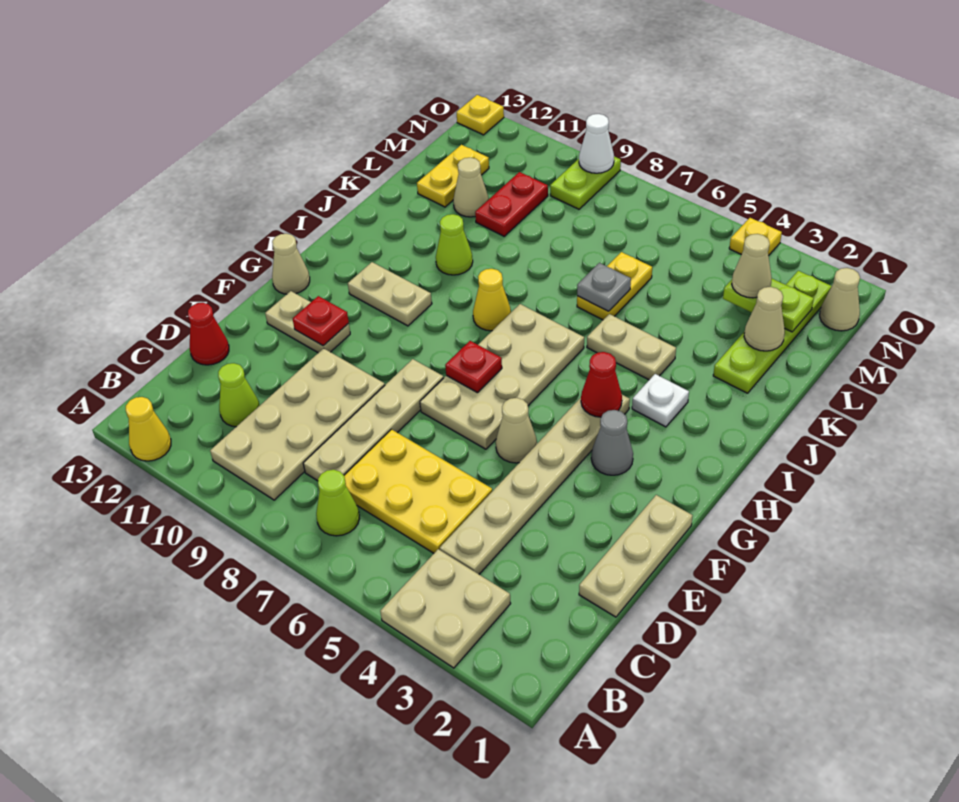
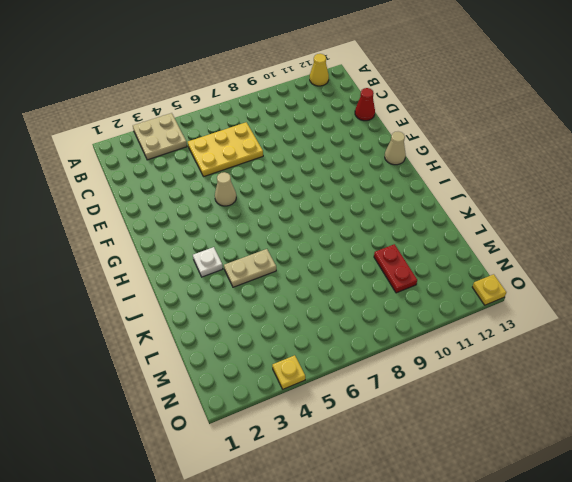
none -> lime 1x1 cone [316,470,359,536]
none -> tan 2x4 plate [210,348,385,500]
none -> tan 1x6 plate [440,395,630,574]
none -> tan 1x4 plate [303,359,444,481]

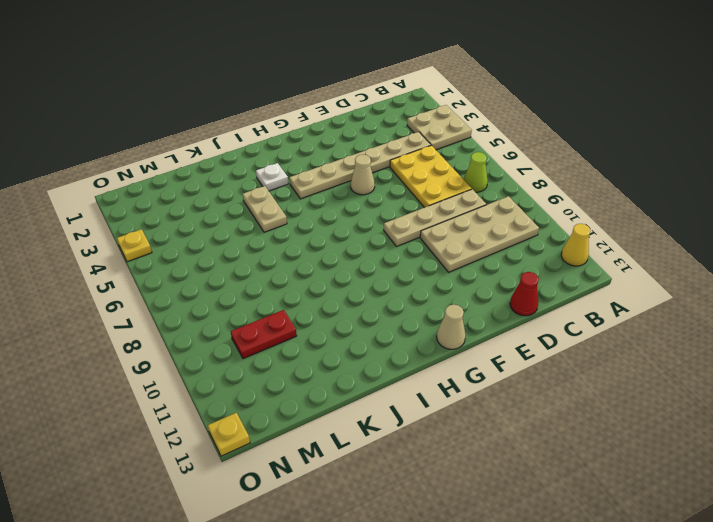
none -> lime 1x1 cone [218,363,260,427]
none -> tan 1x3 plate [579,495,693,617]
none -> tan 2x4 plate [420,304,584,449]
none -> tan 1x2 plate [265,291,350,353]

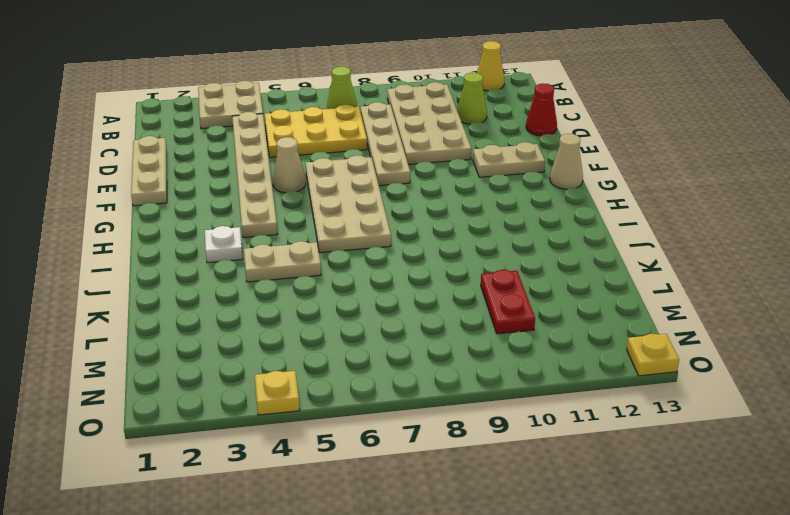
none -> grey 1x1 cone [591,410,633,475]
none -> tan 1x2 plate [348,262,432,326]
none -> yellow 1x1 cone [473,269,511,331]
none -> lime 1x1 cone [436,214,473,275]

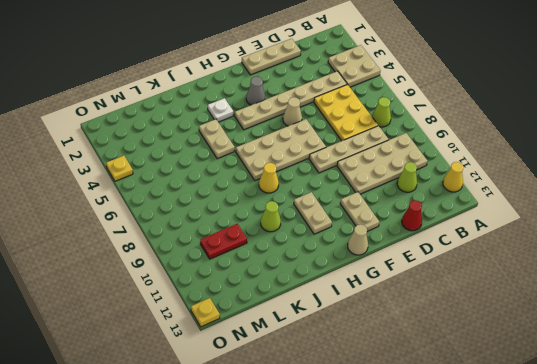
none -> lime 1x4 plate [713,271,832,393]
none -> yellow 1x2 plate [577,252,652,320]
none -> tan 1x1 cone [453,158,489,217]
none -> yellow 1x2 plate [417,145,489,207]

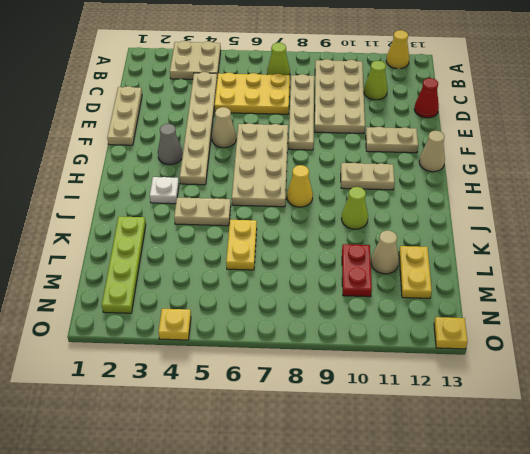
none -> tan 1x1 cone [820,268,860,331]
none -> lime 1x2 plate [550,157,621,209]
none -> red 1x1 plate [293,296,349,346]
none -> red 1x1 plate [445,341,502,393]

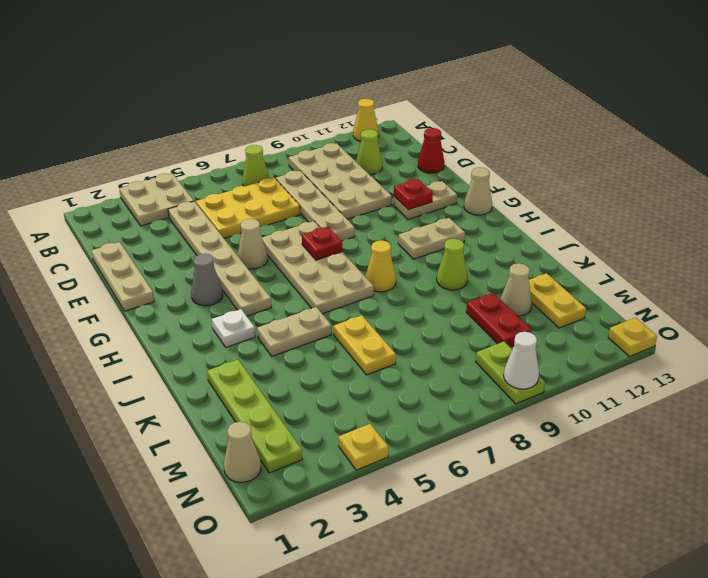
none -> red 1x1 cone [581,352,622,417]
none -> grey 1x1 plate [577,263,631,311]
none -> tan 1x1 cone [744,287,785,351]
none -> lime 1x2 plate [723,279,814,332]

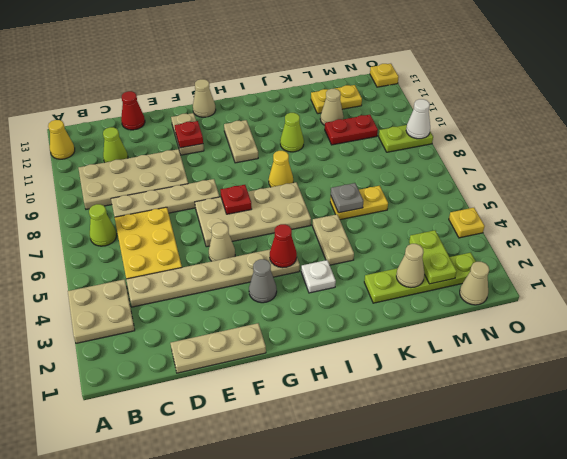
none -> tan 1x1 cone [732,234,772,298]

